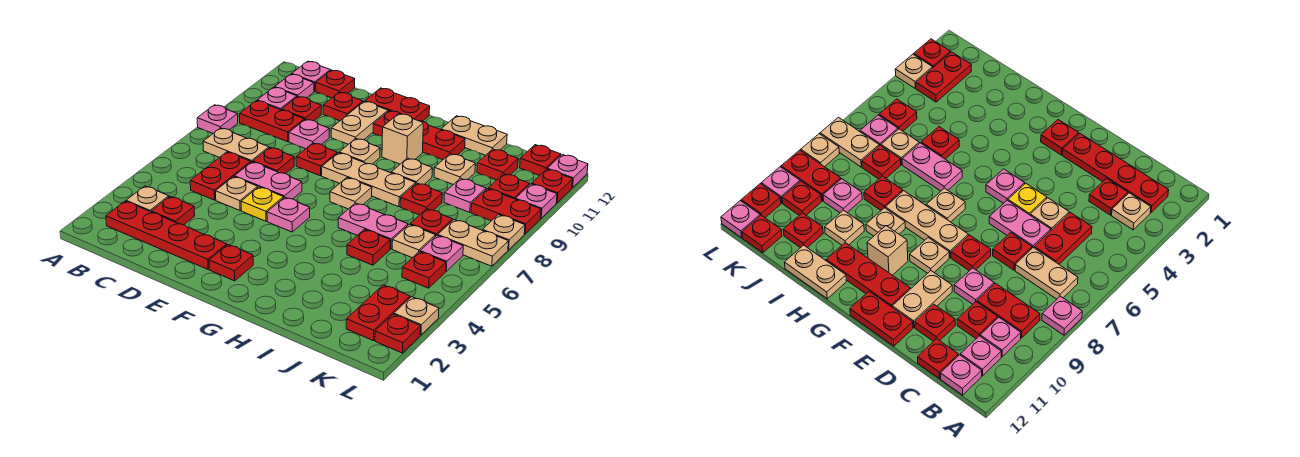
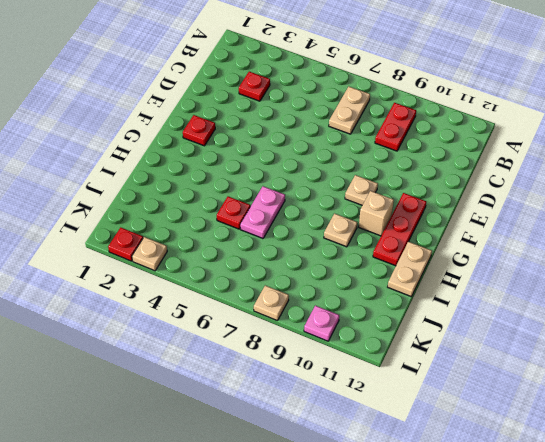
none -> pink 1x1 plate [197,105,238,133]
none -> red 1x4 plate [106,201,227,269]
none -> tan 1x1 plate [126,186,169,212]
none -> pink 1x1 plate [257,87,297,110]

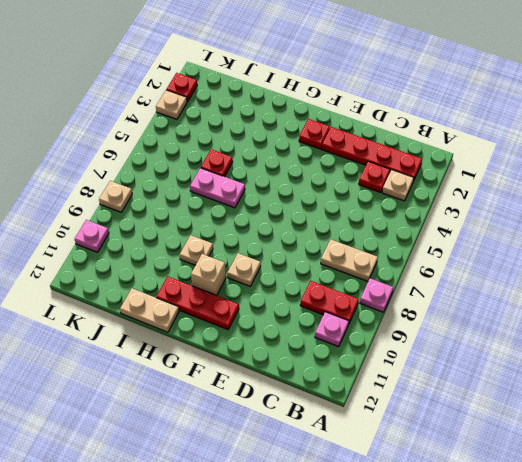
none -> pink 1x1 plate [275,74,314,98]
none -> pink 1x1 plate [292,61,331,91]
none -> red 1x2 plate [190,152,251,200]
none -> red 1x1 plate [282,96,321,121]

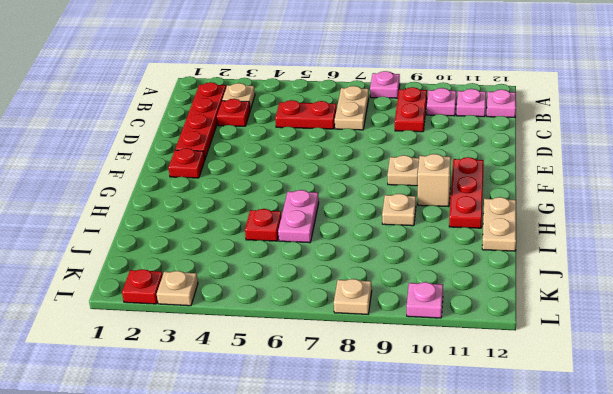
none -> red 1x1 plate [282,96,321,121]
none -> red 1x1 plate [316,70,355,98]
none -> tan 1x1 plate [216,177,258,210]
none -> pink 1x2 plate [234,162,302,199]

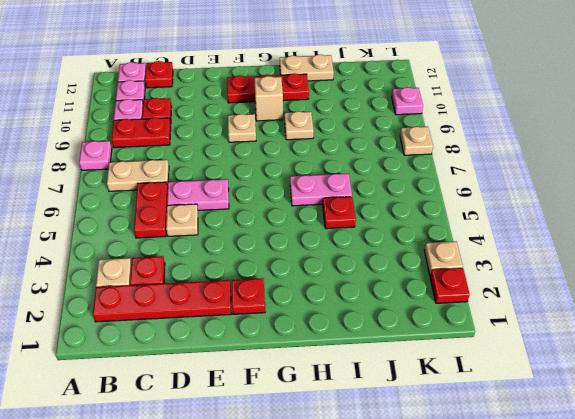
none -> red 1x1 plate [253,147,294,174]
none -> pink 1x1 plate [289,119,329,149]
none -> red 1x1 plate [323,92,363,121]
none -> yellow 1x1 plate [241,187,284,221]

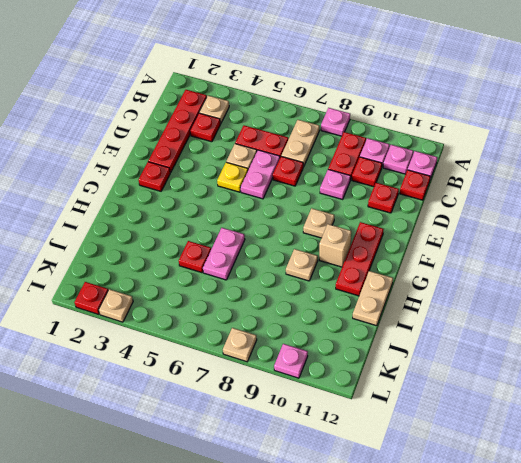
none -> red 1x1 plate [296,143,337,176]
none -> tan 1x2 plate [331,101,388,144]
none -> red 1x2 plate [365,88,430,121]
none -> pink 1x1 plate [267,197,310,232]

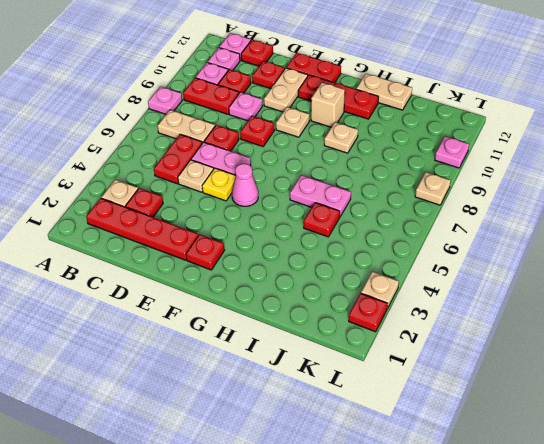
pink 1x1 cone [232,164,258,206] -> pink 1x1 plate [267,197,310,232]
none -> tan 1x3 plate [322,153,416,207]
none -> tan 1x1 plate [330,178,372,209]
none -> red 1x1 plate [400,183,442,215]
none -> tan 1x1 plate [434,154,475,184]

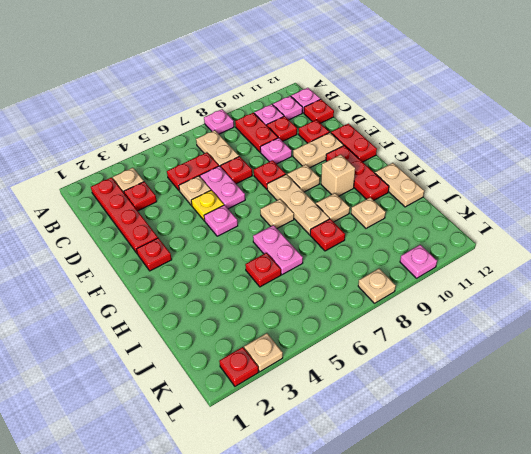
none -> tan 1x1 plate [392,224,436,258]
none -> red 1x1 plate [410,209,453,236]
none -> pink 1x1 plate [444,178,486,212]
none -> red 1x1 plate [477,149,518,180]

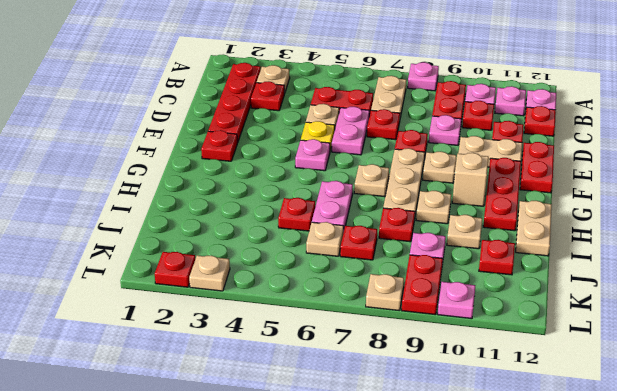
none -> red 1x2 plate [346,285,410,341]
none -> red 1x1 plate [402,252,446,288]
none -> pink 1x1 plate [420,235,463,271]
none -> tan 1x2 plate [438,220,508,266]

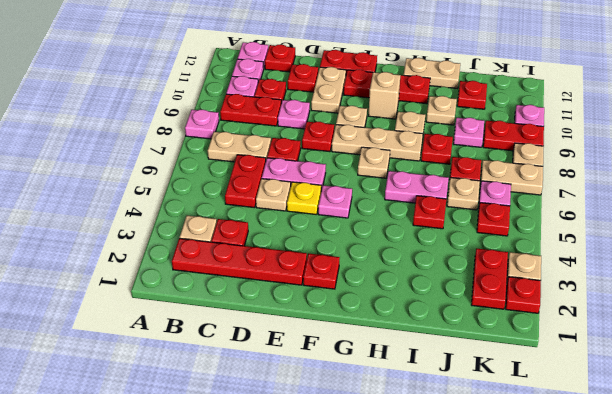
none -> red 1x1 plate [488,174,529,199]
none -> red 1x1 plate [520,145,561,176]
none -> red 1x1 plate [532,169,573,203]
none -> pink 1x1 plate [547,155,588,188]

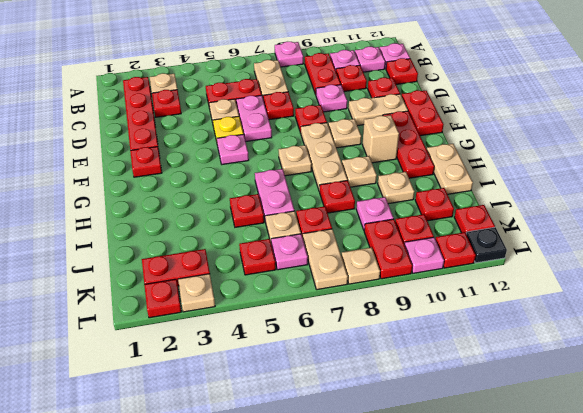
black 1x1 plate [466,227,507,263] -> pink 1x1 plate [547,155,588,188]

